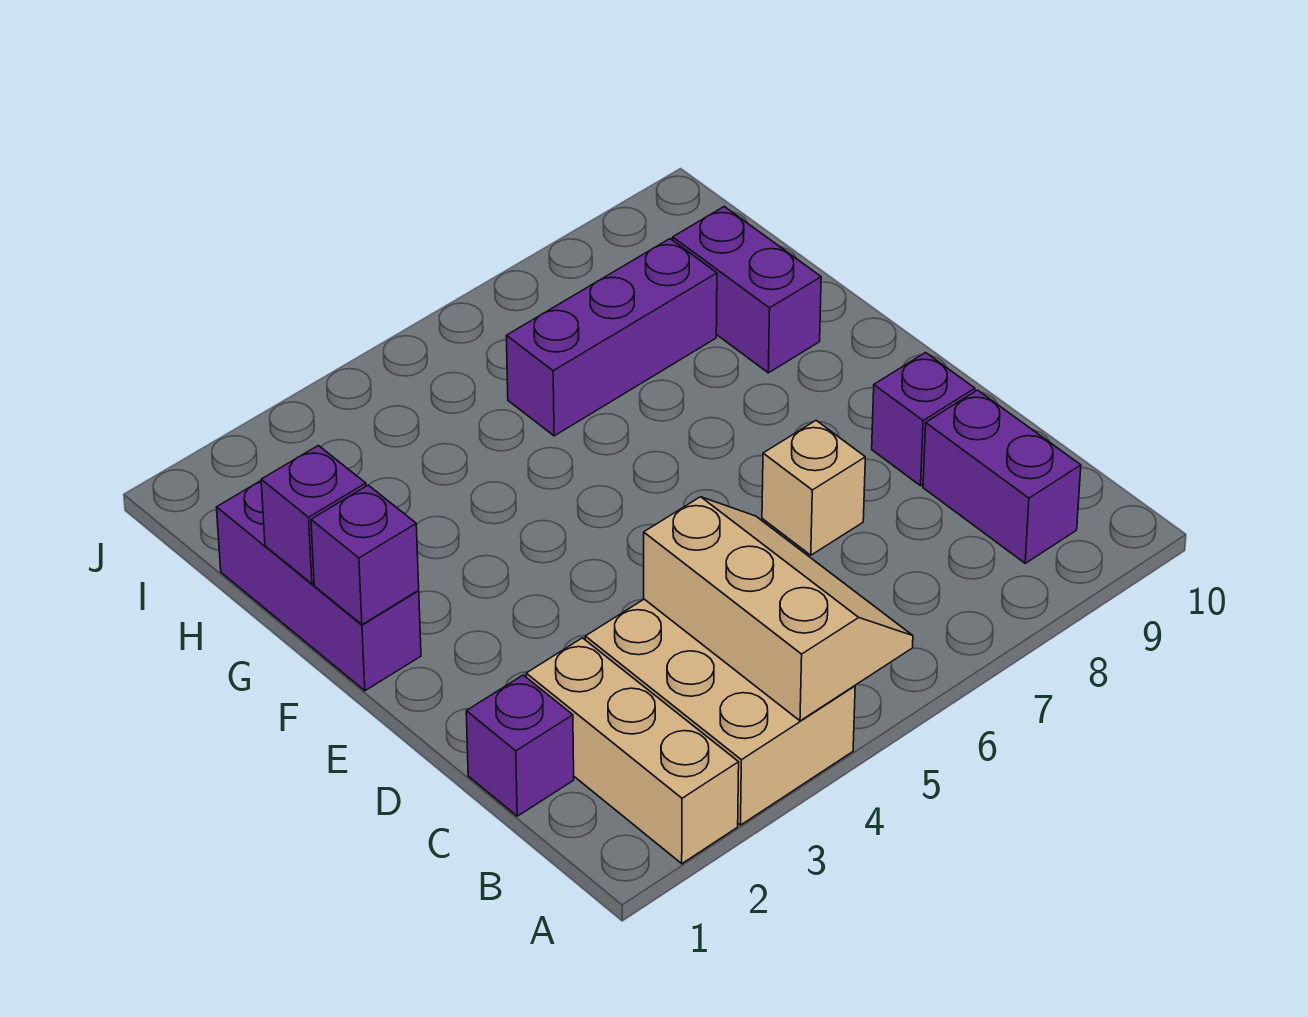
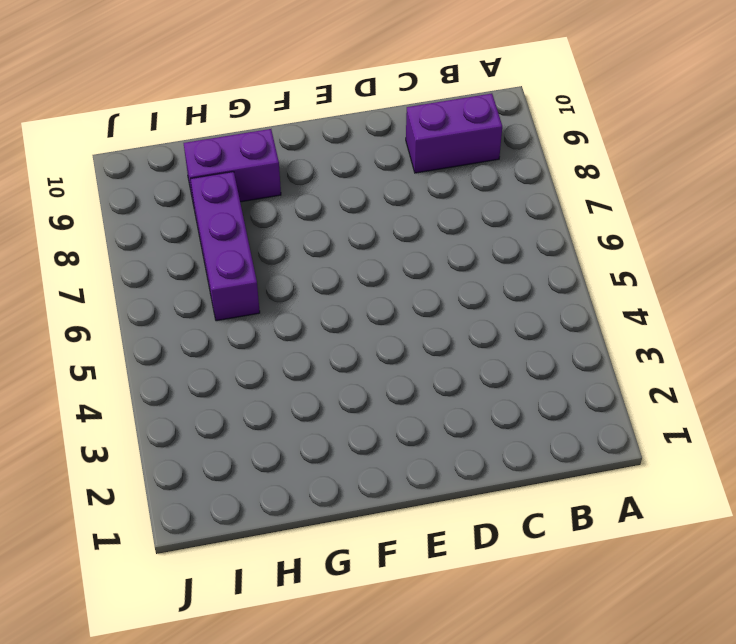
none -> tan 1x3 brick [526,638,739,864]
none -> tan 2x3 brick [585,599,855,825]
none -> purple 1x1 brick [466,675,574,816]

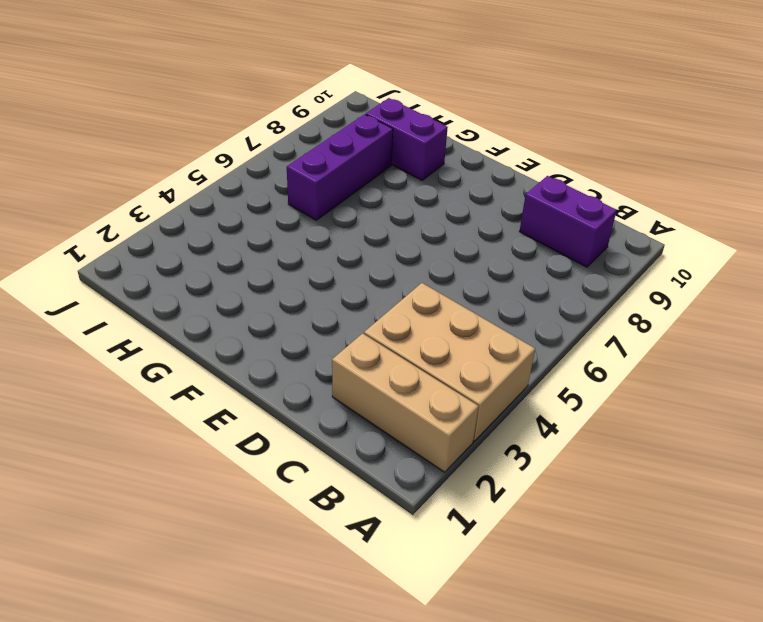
none -> purple 1x1 brick [466,675,574,816]
none -> tan 1x1 brick [762,421,865,555]
none -> purple 1x1 brick [872,353,975,486]

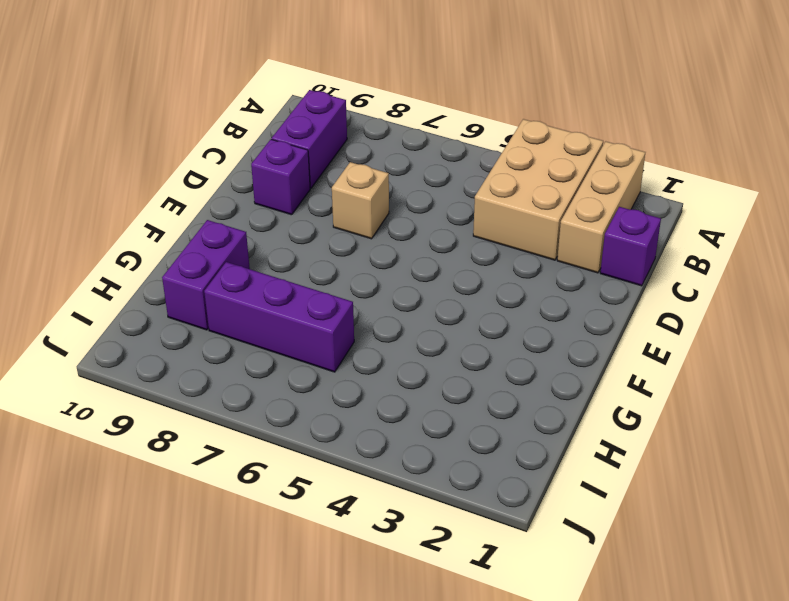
none -> purple 1x3 brick [217,481,421,691]
none -> tan 2x3 slope [644,497,913,721]
none -> purple 1x1 brick [311,485,419,625]

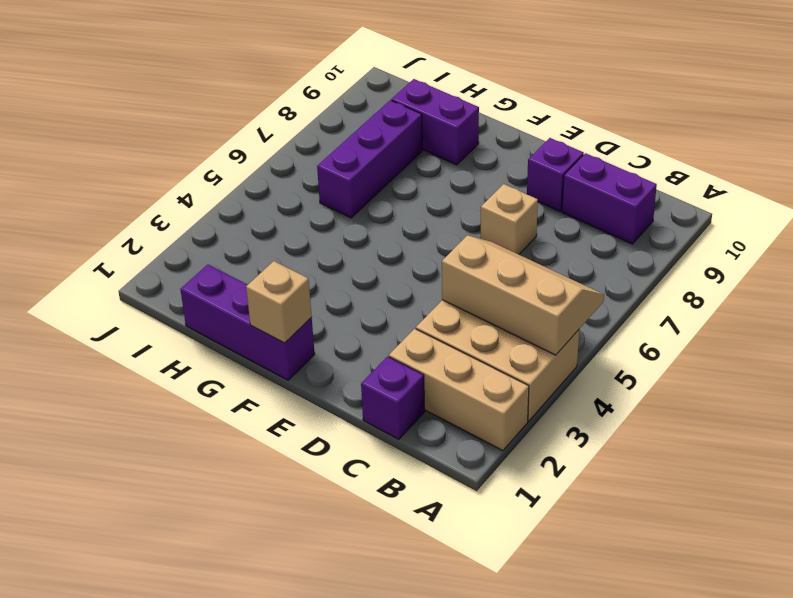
tan 1x1 brick [246,261,312,343] -> purple 1x1 brick [311,485,419,625]
none -> purple 1x1 brick [261,445,366,584]

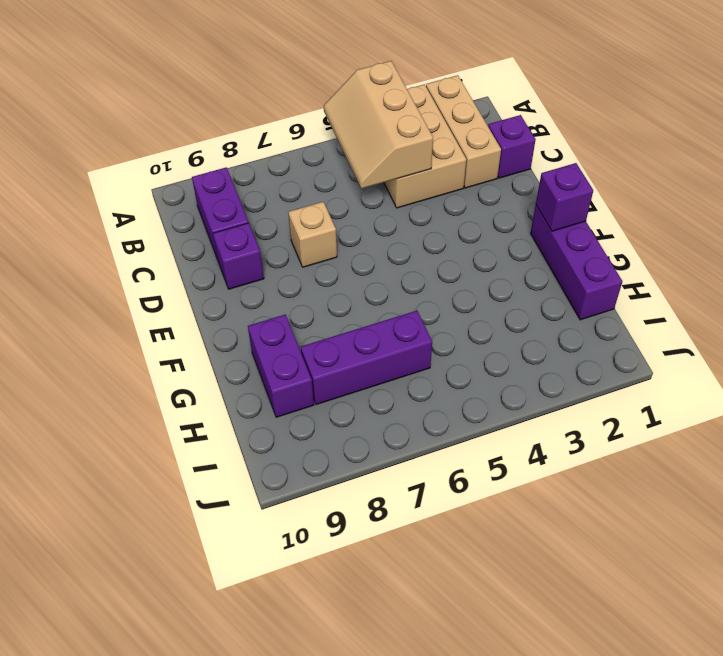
none -> purple 1x1 brick [261,445,366,584]

